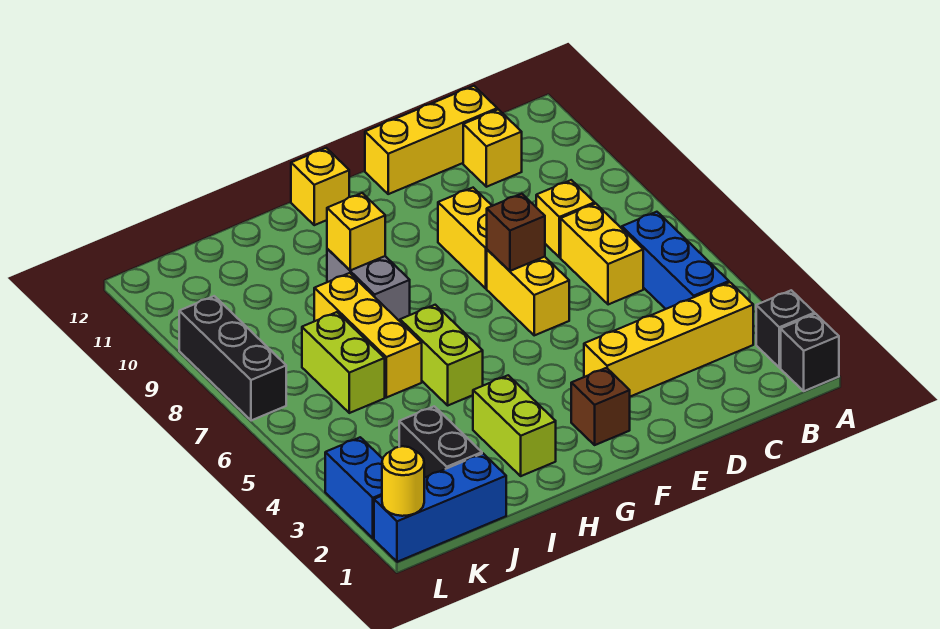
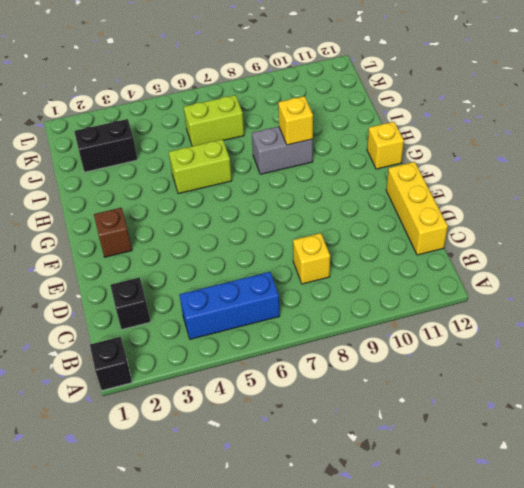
black 1x1 brick [110,277,150,329] -> black 1x1 brick moved to [756,290,815,368]
none -> yellow 1x4 brick [584,282,753,397]
none -> yellow 1x2 brick [561,204,643,305]
none -> yellow 1x1 brick [463,109,522,187]

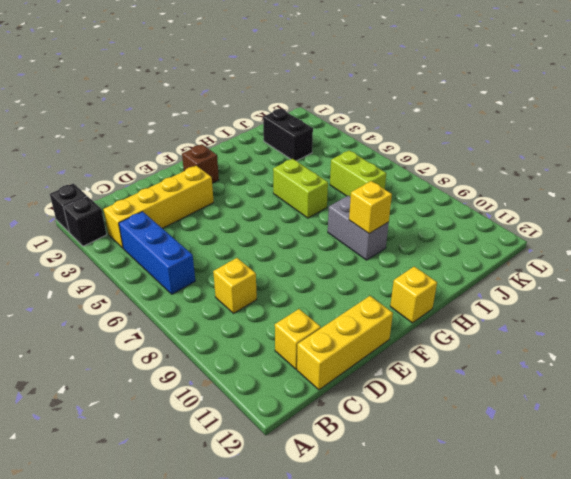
none -> yellow 1x2 brick [561,204,643,305]
none -> yellow 1x2 brick [487,250,569,335]
none -> yellow 1x2 brick [438,188,492,288]

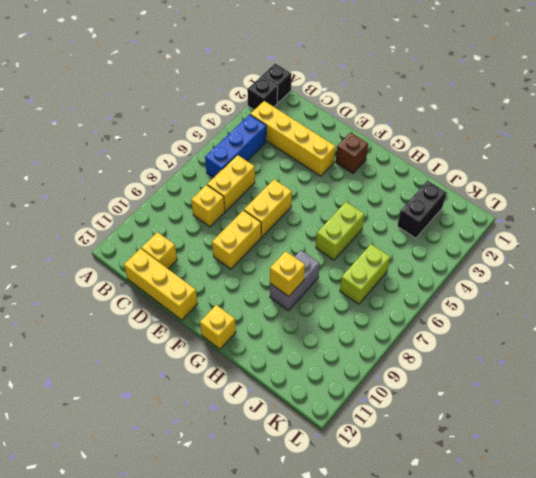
none -> lime 1x2 brick [473,375,556,476]
none -> yellow 1x3 brick [314,273,422,398]
none -> blue 1x3 brick [374,454,506,562]

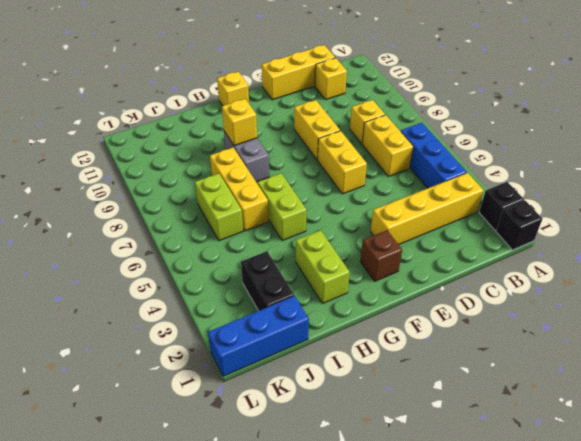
none -> blue 1x2 brick [325,437,383,538]
none -> black 1x3 brick [179,296,286,421]
none -> brown 1x1 brick [487,194,545,271]

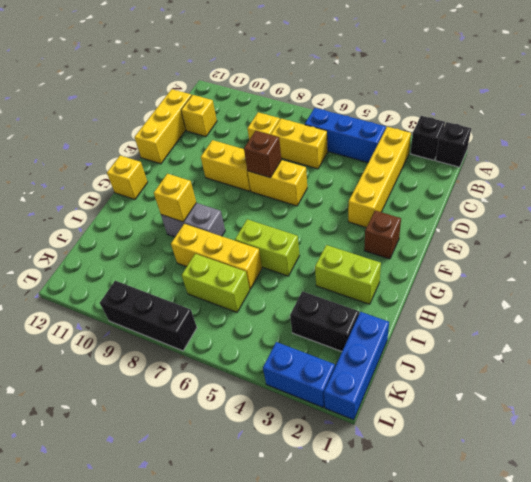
none -> yellow 1x1 round brick [382,446,424,516]

